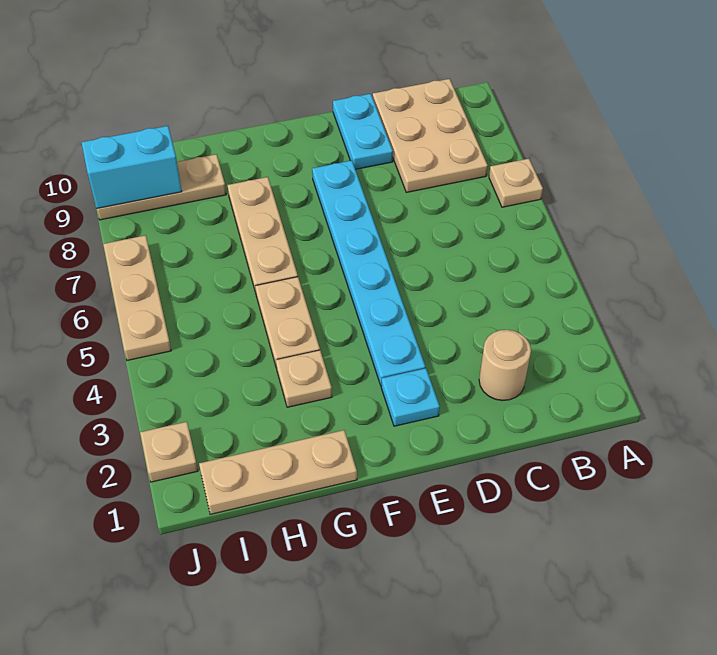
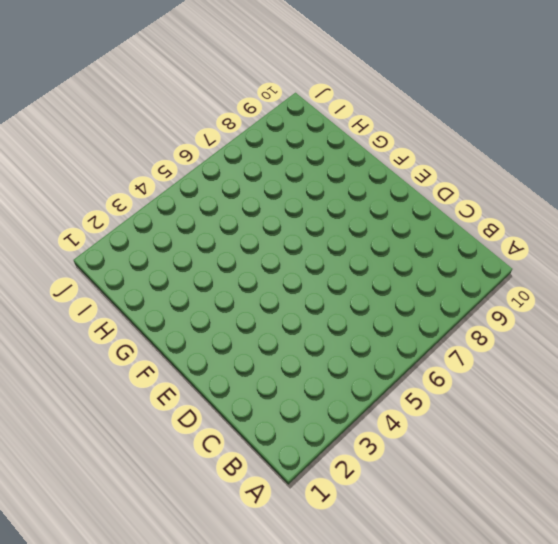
none -> tan 1x1 plate [489,159,543,207]
none -> tan 2x3 plate [373,79,488,192]
none -> tan 1x1 round brick [479,330,531,401]

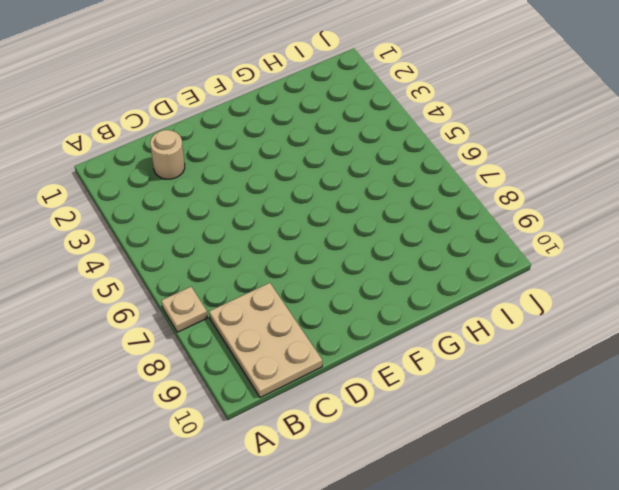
none -> cyan 1x2 plate [333,94,393,169]
none -> cyan 1x1 plate [381,368,440,426]
none -> cyan 1x6 plate [312,160,425,386]

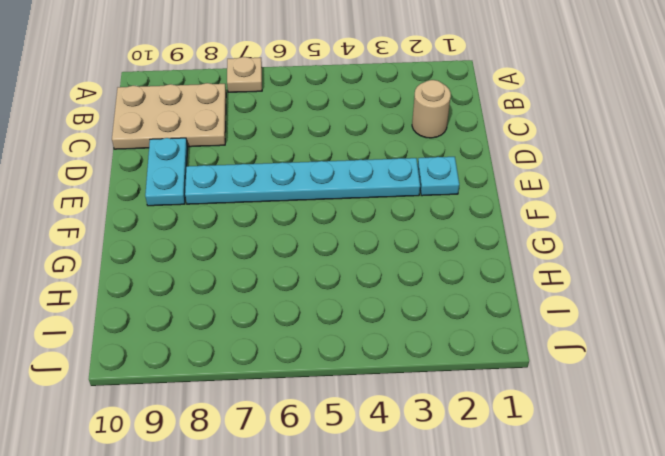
cyan 1x2 plate [145,138,188,206] -> cyan 1x2 plate turned to [333,94,393,169]
none -> tan 1x3 plate [199,430,357,514]
none -> tan 1x1 plate [276,350,332,407]
none -> tan 1x2 plate [255,277,320,368]

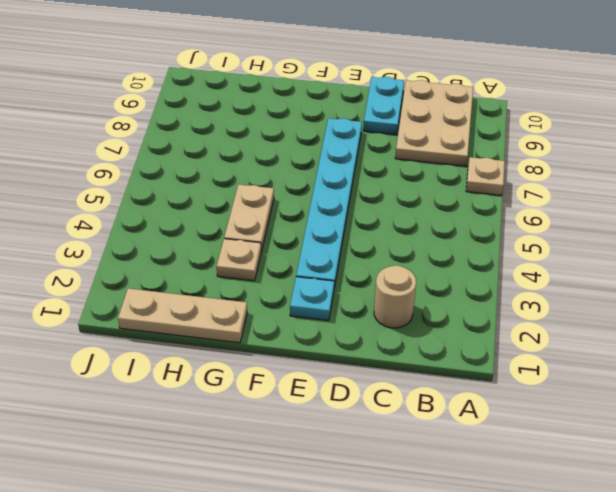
none -> tan 1x3 plate [228,177,298,293]
none -> tan 1x3 plate [97,154,226,220]
none -> tan 1x1 plate [140,422,198,482]

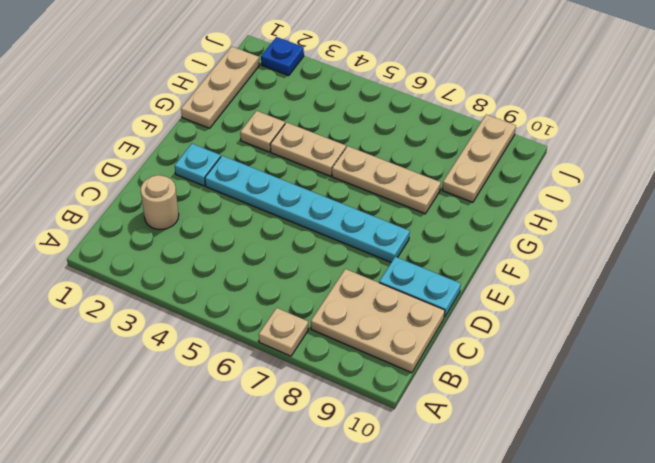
blue 1x1 plate [261,37,304,76] -> tan 1x1 plate [140,422,198,482]
none -> tan 1x3 plate [103,235,171,360]
none -> cyan 1x2 brick [82,126,182,208]

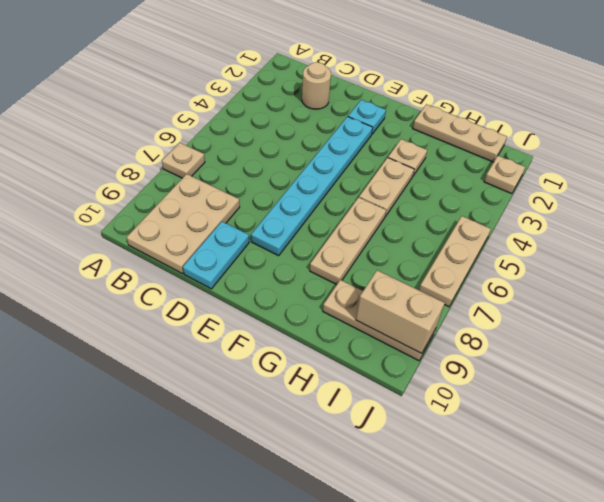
tan 1x2 brick [356,270,445,354] -> cyan 1x2 brick [82,126,182,208]

